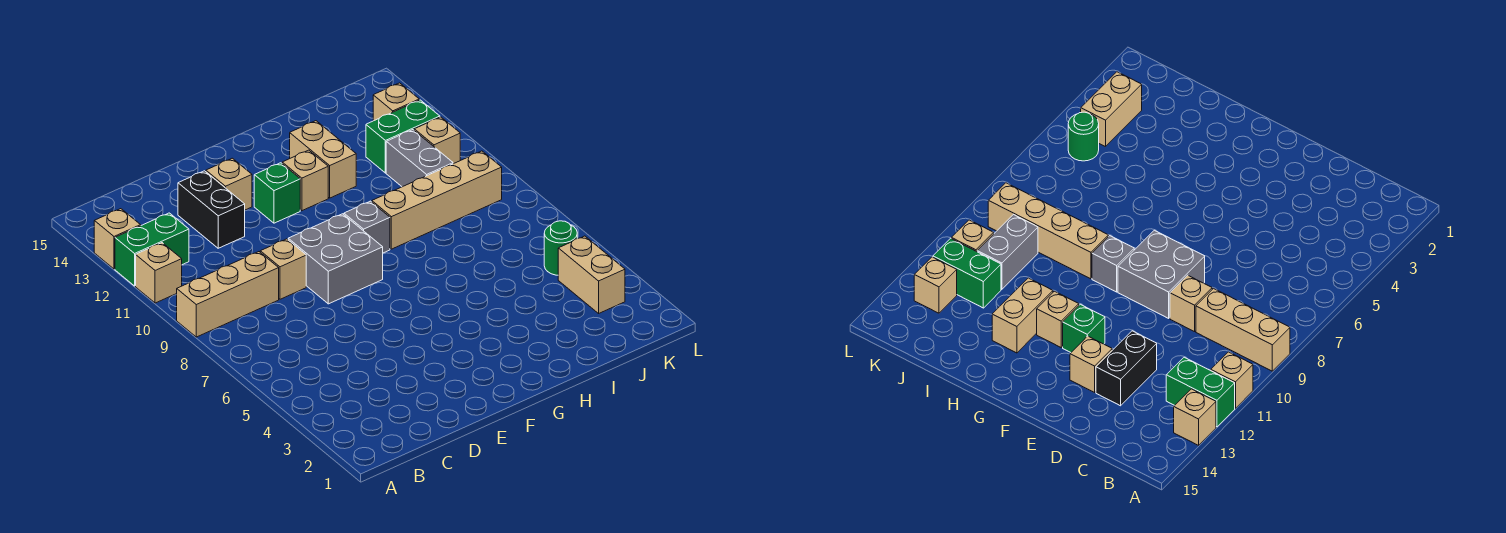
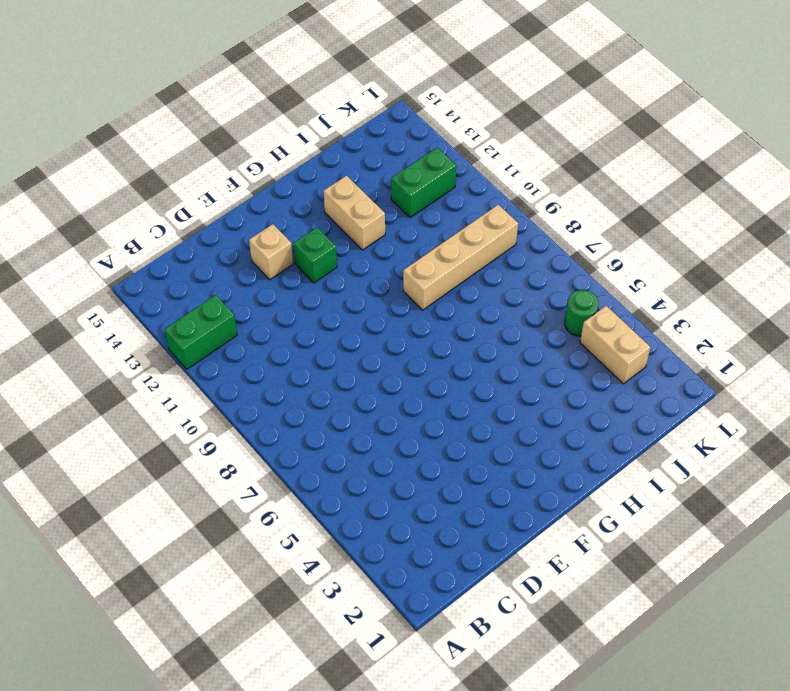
none -> tan 1x3 brick [177,252,279,337]
none -> tan 1x1 brick [136,243,182,303]
none -> tan 1x1 brick [94,209,141,269]

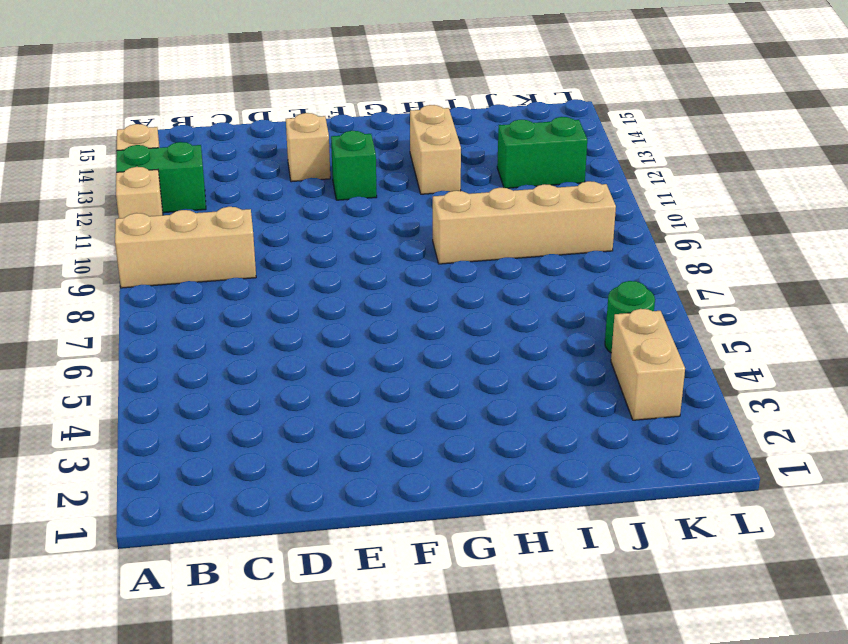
none -> tan 1x1 brick [260,239,306,299]
none -> black 1x2 brick [178,171,245,248]
none -> grey 2x2 brick [288,214,383,304]

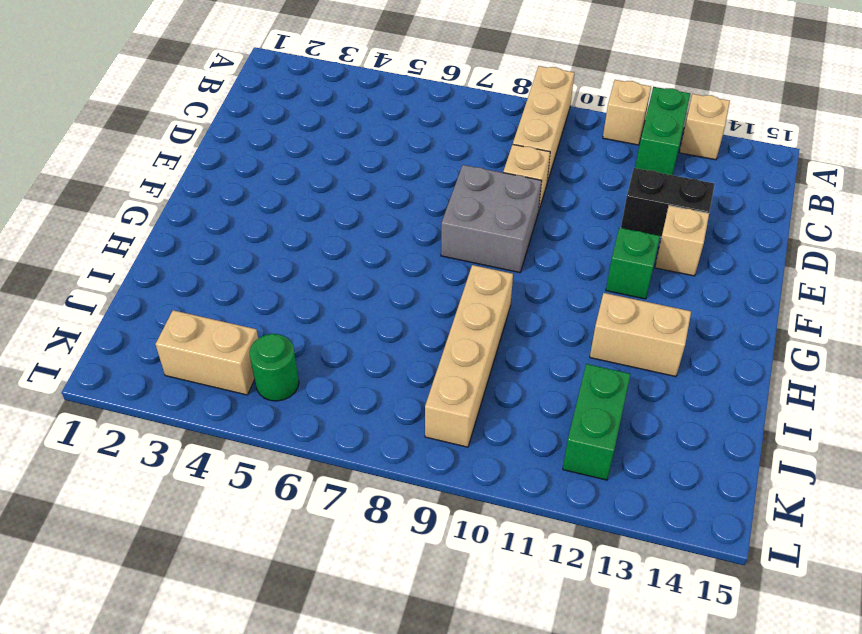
none -> grey 1x1 brick [344,201,390,253]
none -> tan 1x1 brick [282,150,328,211]
none -> grey 1x2 brick [386,130,453,187]

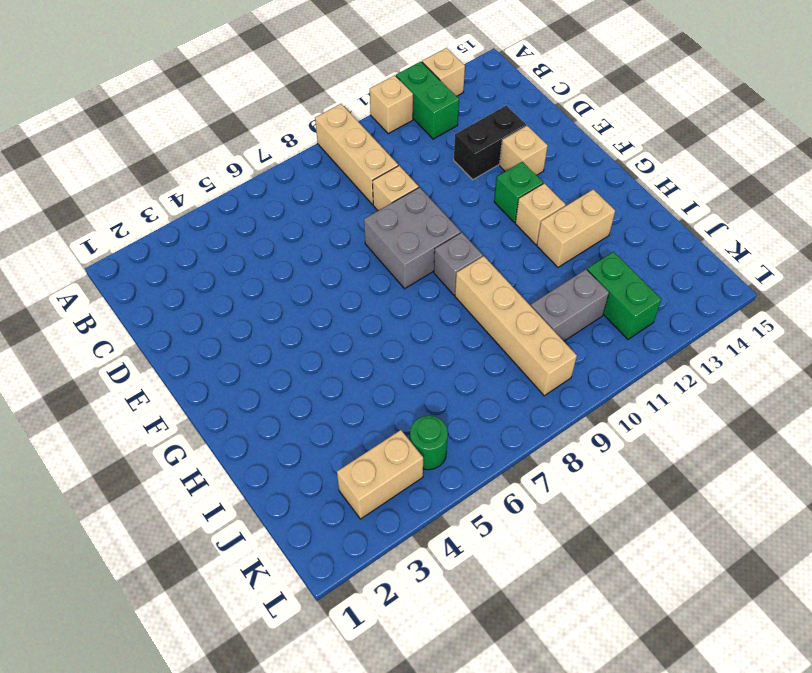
none -> tan 1x1 brick [414,117,460,164]
none -> tan 1x1 brick [373,83,419,121]

